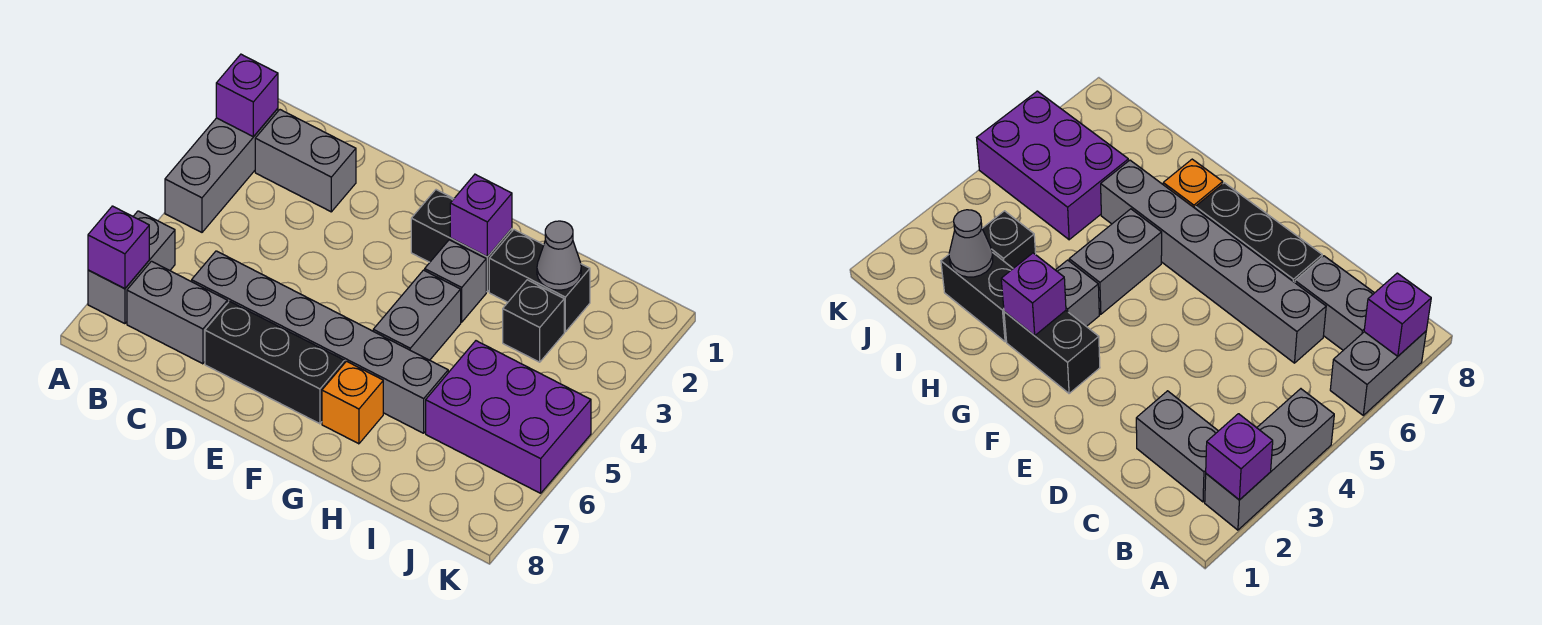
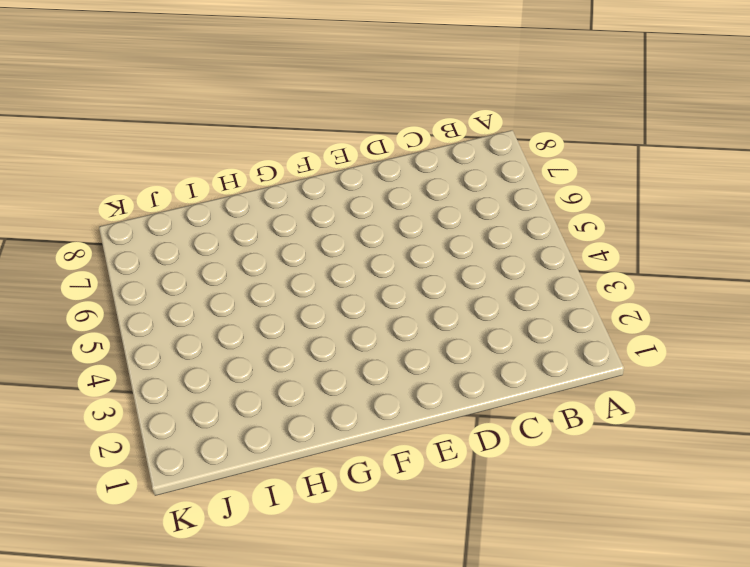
none -> grey 1x3 brick [165,108,278,232]
none -> grey 1x2 brick [88,211,175,324]
none -> grey 1x2 brick [255,110,356,212]

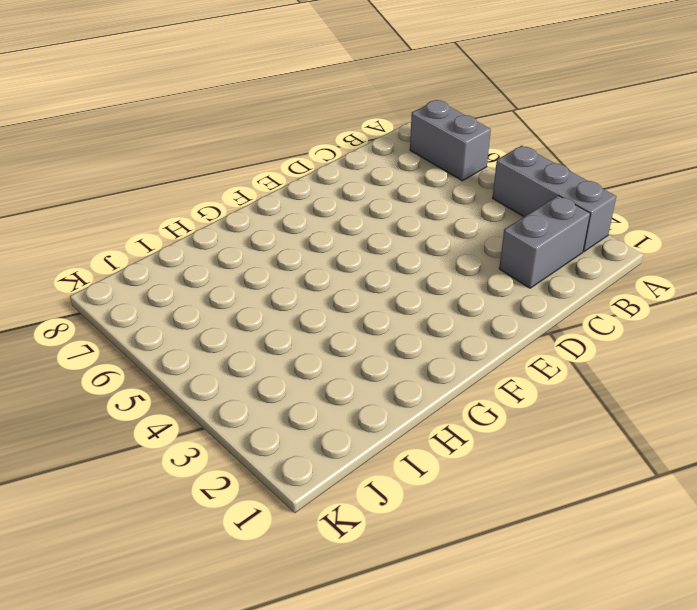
none -> grey 1x2 brick [127,261,227,364]
none -> grey 1x6 brick [192,251,448,433]
none -> black 1x3 brick [205,301,344,424]

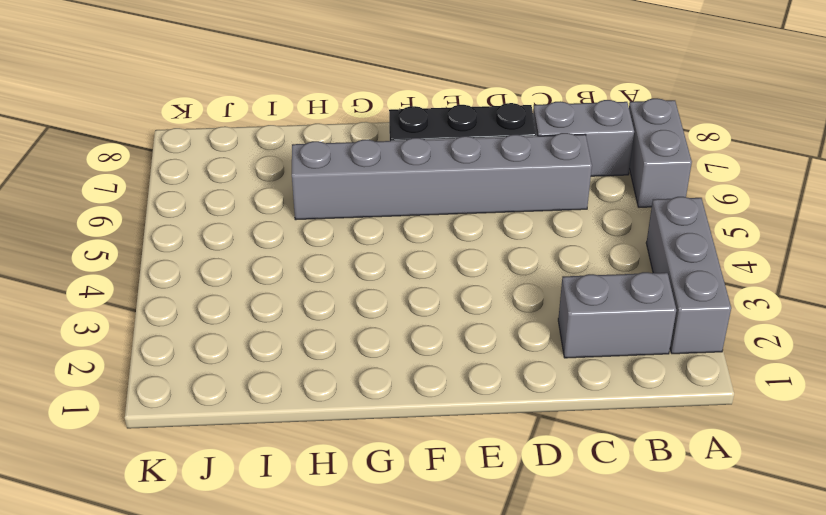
none -> black 1x2 brick [411,190,512,292]
none -> grey 1x1 brick [425,240,486,322]
none -> grey 1x2 brick [373,270,461,360]

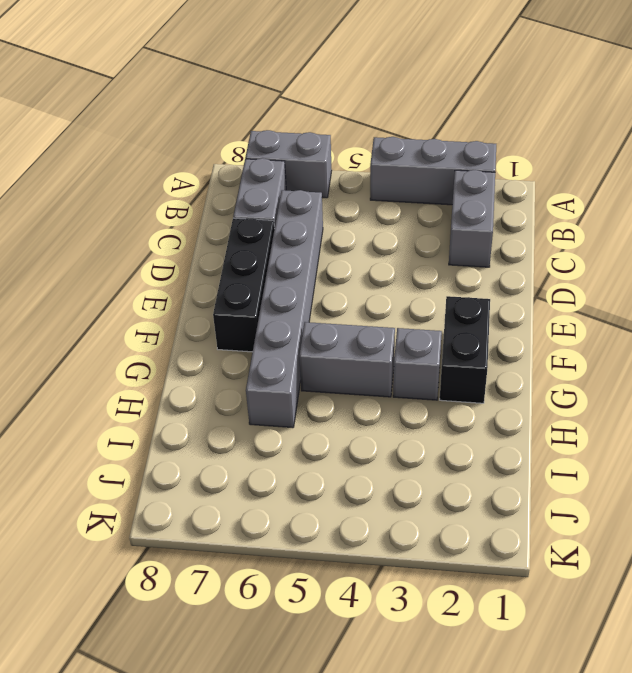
none -> orange 1x1 brick [322,361,383,444]
none -> black 1x2 brick [489,230,590,332]
none -> black 1x1 brick [503,280,564,362]

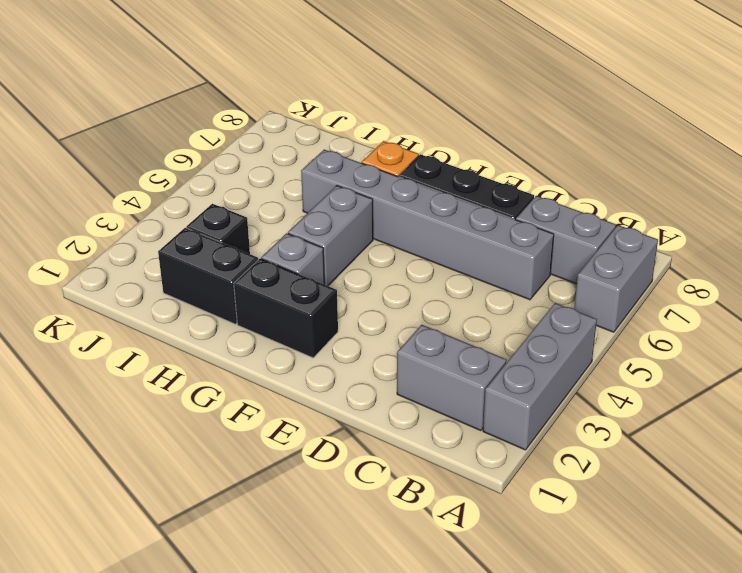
none -> purple 2x3 brick [426,341,591,493]
none -> purple 1x1 brick [216,54,278,137]
none -> purple 1x1 brick [88,206,149,288]

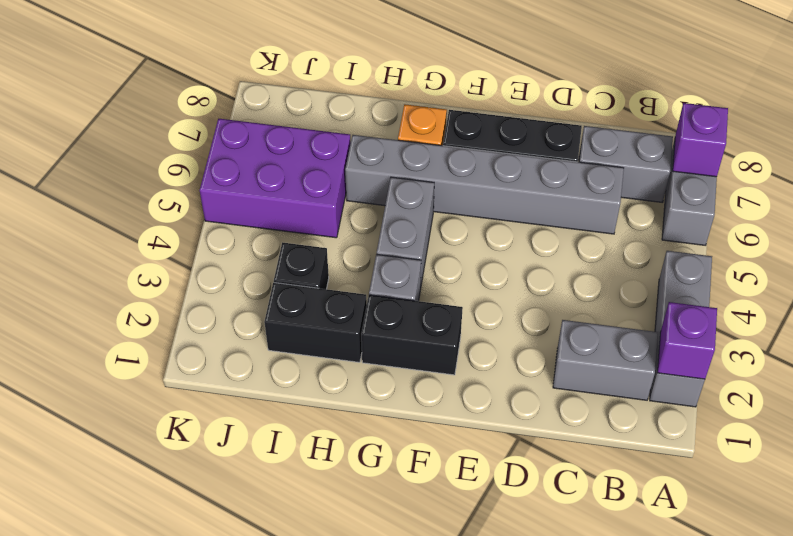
none -> purple 1x1 brick [450,174,512,257]
none -> grey 1x1 cone [537,221,581,290]

